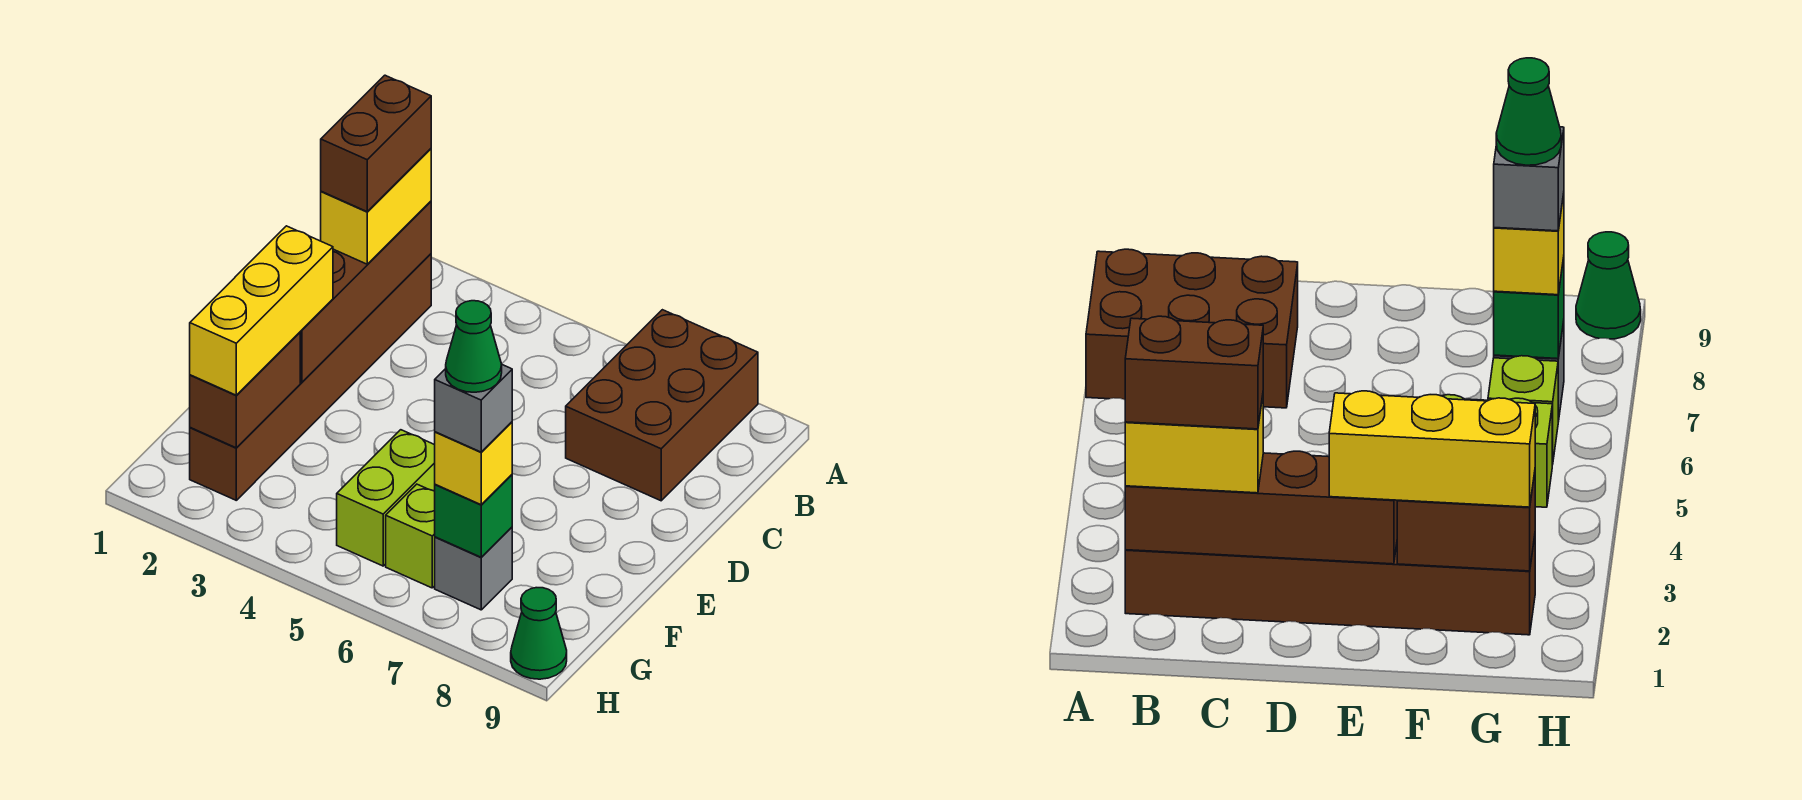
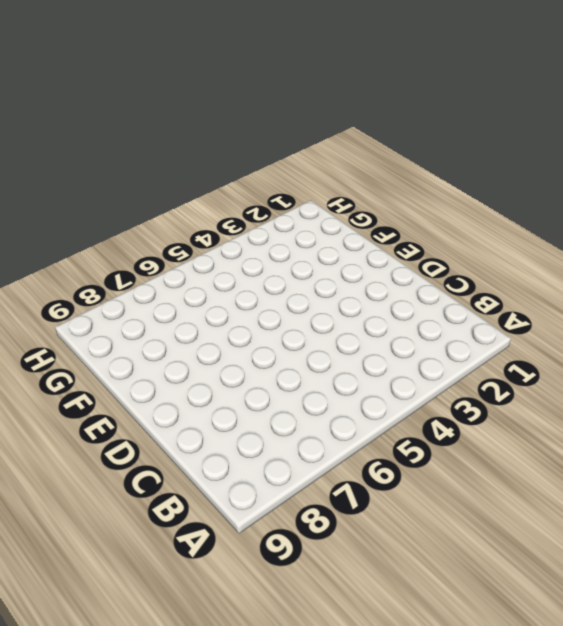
none -> brown 2x3 brick [566,310,758,501]
none -> brown 1x6 brick [190,254,431,500]
none -> lime 1x2 brick [337,430,435,566]

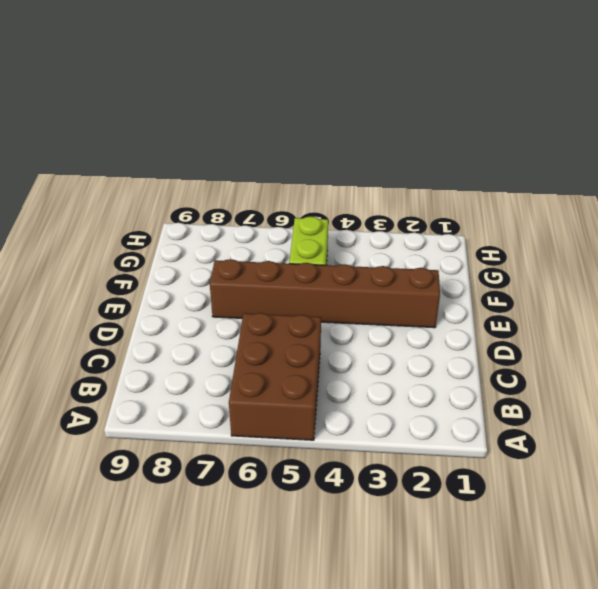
brown 2x3 brick [229,313,321,440] -> brown 2x3 brick moved to [566,310,758,501]
brown 1x6 brick [210,259,440,328] -> brown 1x6 brick turned to [190,254,431,500]
none -> lime 1x1 brick [386,484,435,588]
none -> grey 1x1 brick [435,527,512,610]
none -> green 1x1 cone [511,588,567,679]

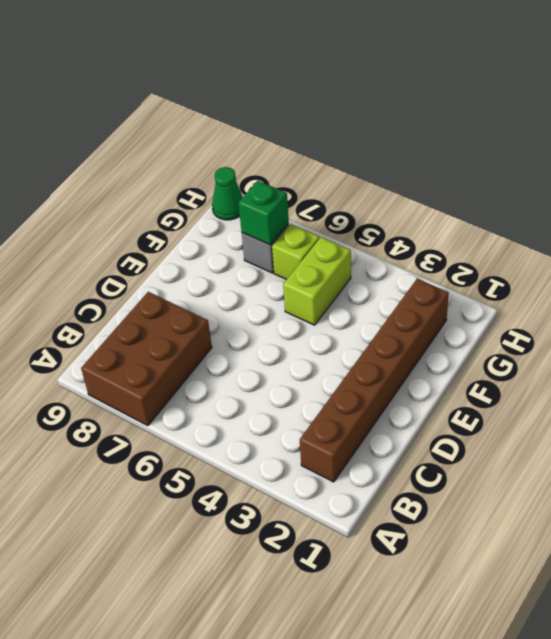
none -> brown 1x4 brick [300,201,431,382]
none -> brown 1x2 brick [190,332,300,448]
none -> yellow 1x2 brick [321,149,431,264]

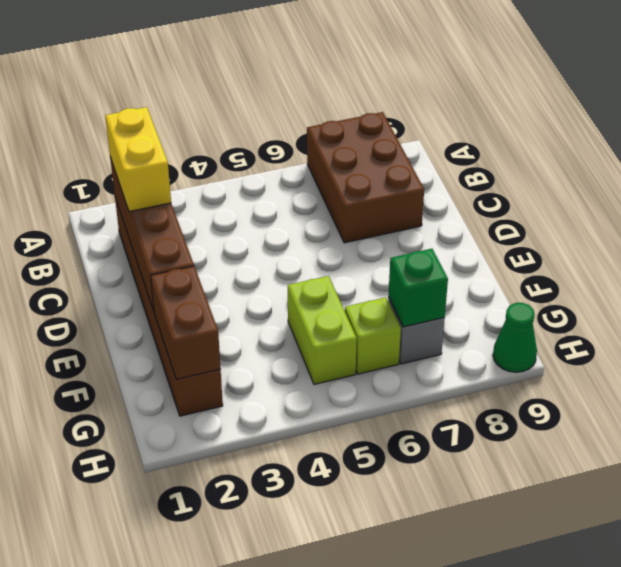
none -> yellow 1x3 brick [190,226,333,395]
none -> yellow 1x1 brick [435,422,512,505]
none -> brown 1x2 brick [321,75,431,212]

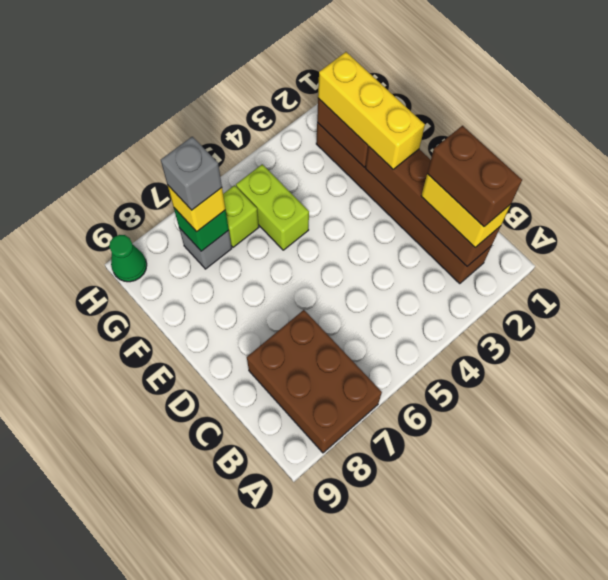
none -> green 1x1 cone [446,301,502,392]

